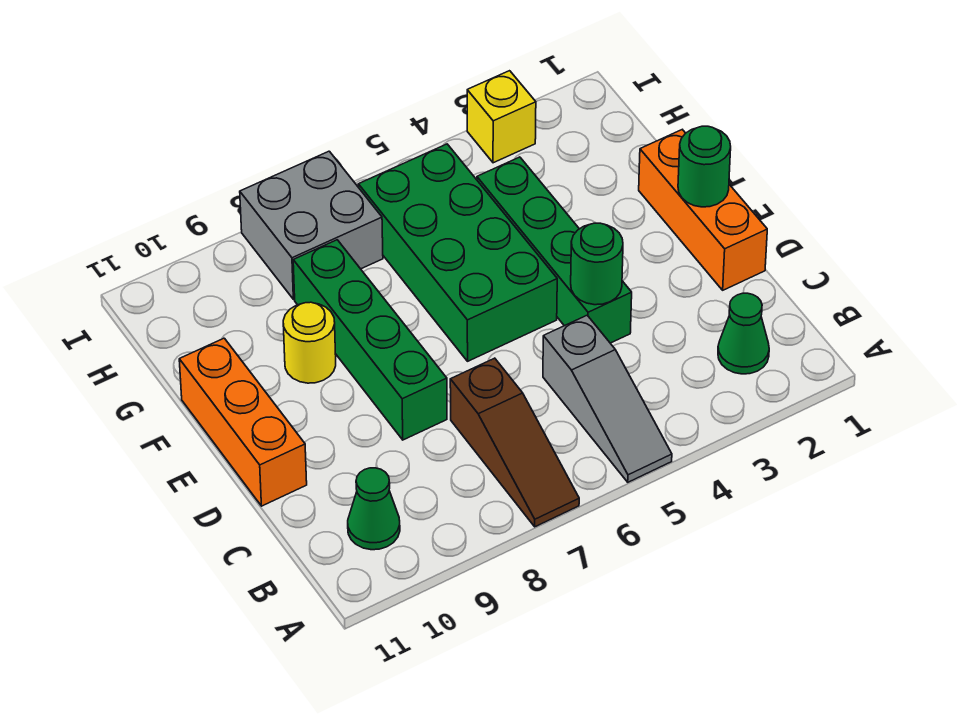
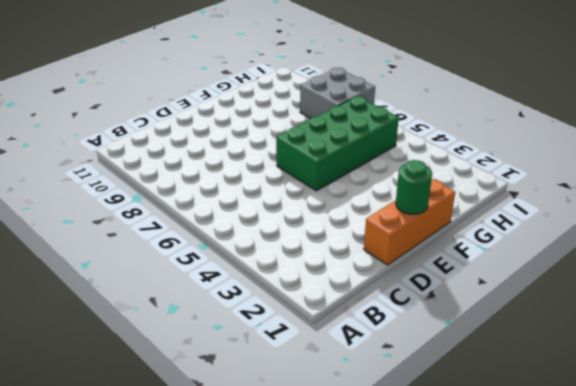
none -> grey 1x3 slope [543,315,672,482]
none -> brown 1x3 slope [450,358,579,527]
none -> green 1x1 cone [718,293,769,374]

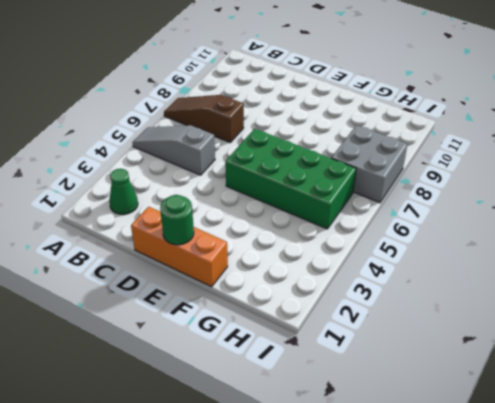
none -> green 1x1 cone [348,468,400,550]
none -> green 1x4 brick [477,157,632,343]
none -> green 1x4 brick [293,240,447,440]

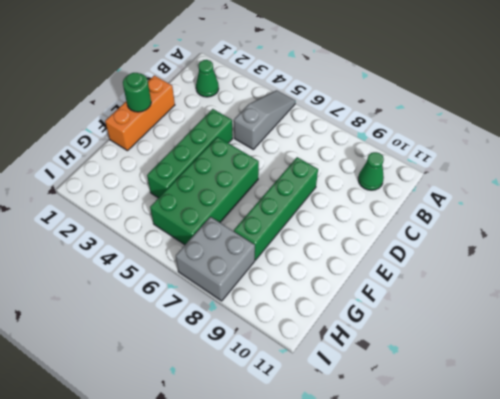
none -> brown 1x3 slope [450,358,579,527]
none -> orange 1x3 brick [179,338,307,506]
none -> yellow 1x1 round brick [283,302,336,383]

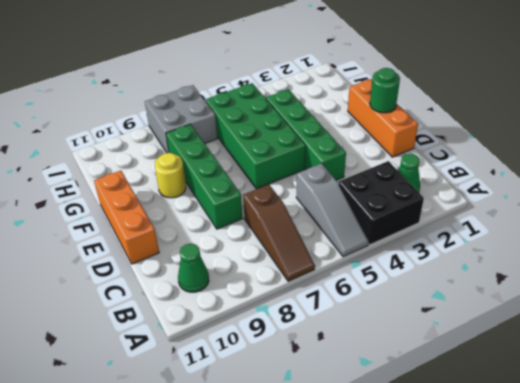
black 2x2 brick [339,161,424,245] -> none
none -> yellow 1x1 brick [467,71,536,163]
none -> green 1x1 round brick [571,223,623,305]

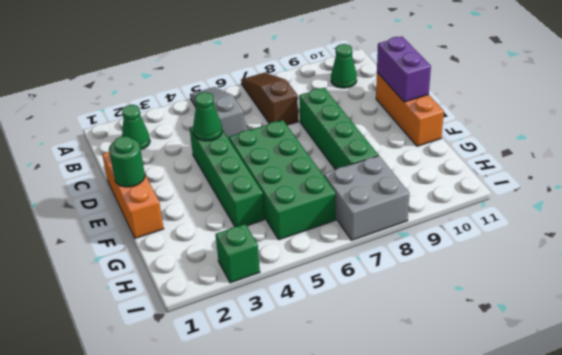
green 1x1 cone [193,92,222,141] -> green 1x1 round brick [571,223,623,305]
purple 1x2 brick [377,37,431,102] -> none
green 1x1 brick [215,224,260,283] -> yellow 1x1 brick [467,71,536,163]
none -> yellow 1x1 round brick [283,302,336,383]

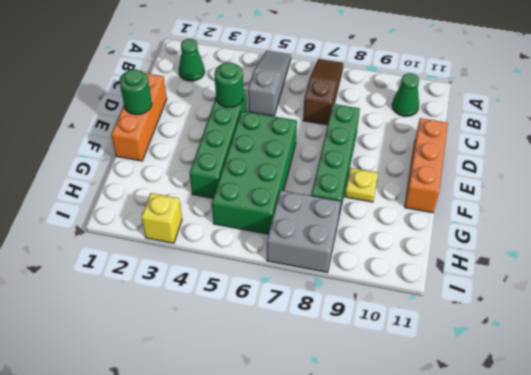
yellow 1x1 plate [345,168,378,202] -> yellow 1x1 round brick [283,302,336,383]

